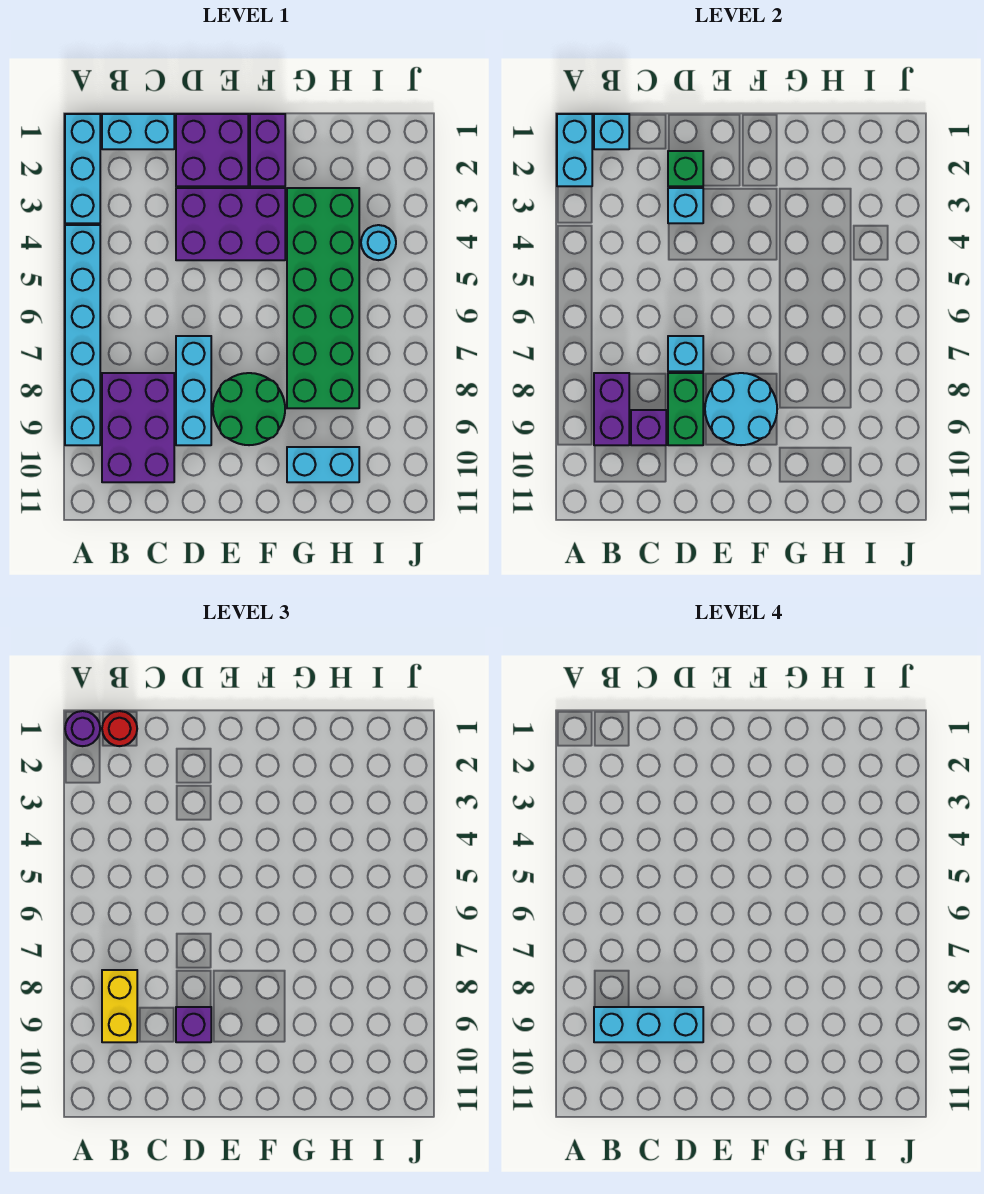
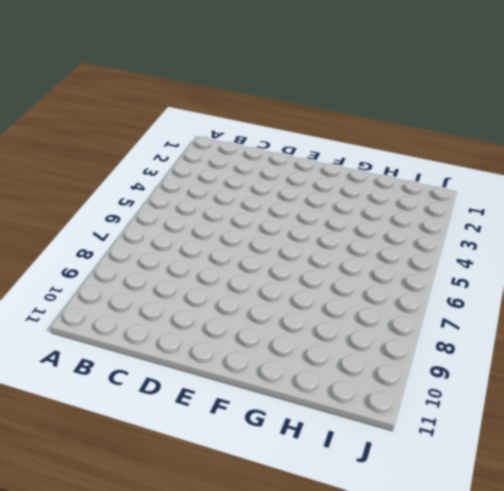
none -> cyan 1x3 brick [65,114,100,223]
none -> cyan 1x6 brick [65,225,100,445]
none -> cyan 1x2 brick [102,114,174,149]

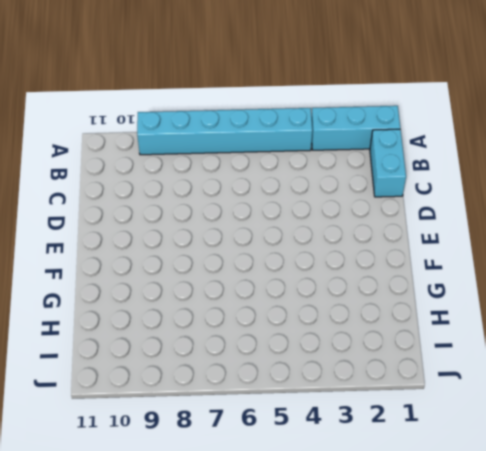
none -> purple 2x3 brick [102,373,174,482]
none -> purple 2x2 brick [176,114,248,186]
none -> purple 2x3 brick [176,188,285,260]

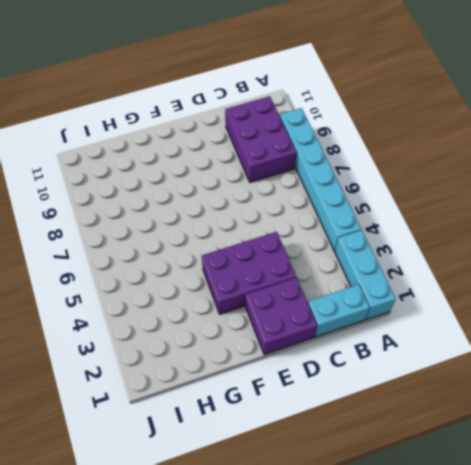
none -> cyan 1x3 brick [176,336,211,445]
none -> green 2x2 round brick [213,373,285,445]
none -> purple 1x2 brick [250,114,285,186]

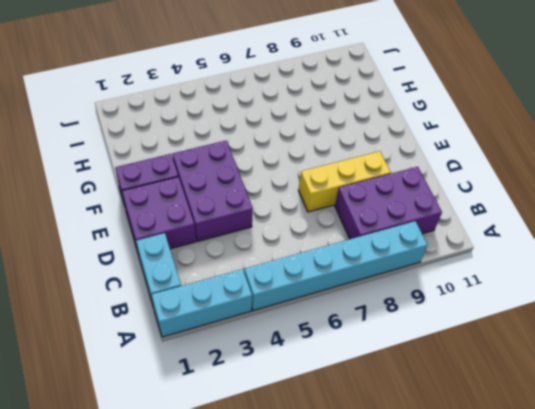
yellow 1x3 brick [298,151,391,212] -> cyan 1x3 brick [176,336,211,445]
none -> green 2x2 round brick [213,373,285,445]
none -> green 2x6 brick [287,188,359,408]
none -> cyan 1x2 brick [287,447,359,482]

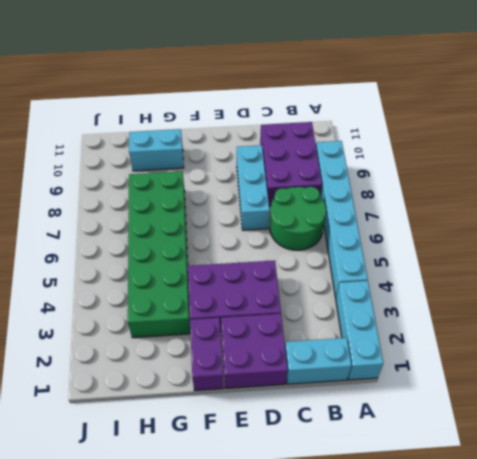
green 2x2 round brick [270,187,326,250] -> green 2x2 round brick moved to [213,373,285,445]
none -> cyan 1x1 round brick [361,225,396,260]
none -> cyan 1x2 brick [557,114,592,186]
none -> cyan 1x1 brick [594,114,629,149]

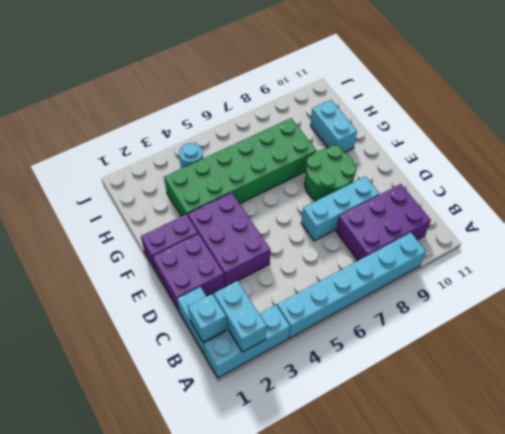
cyan 1x2 brick [214,281,267,352] -> cyan 1x2 brick turned to [557,114,592,186]
none -> purple 1x2 brick [594,373,629,445]
none -> purple 1x1 brick [631,410,666,445]
none -> green 1x1 brick [668,151,703,186]

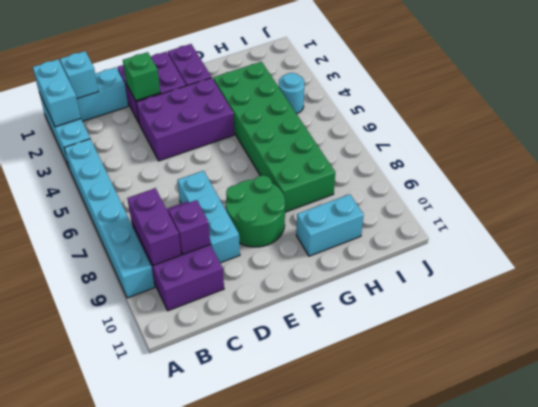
none -> cyan 1x1 brick [668,188,703,223]
none -> cyan 1x1 brick [668,336,703,371]
none -> green 1x2 brick [668,373,703,445]

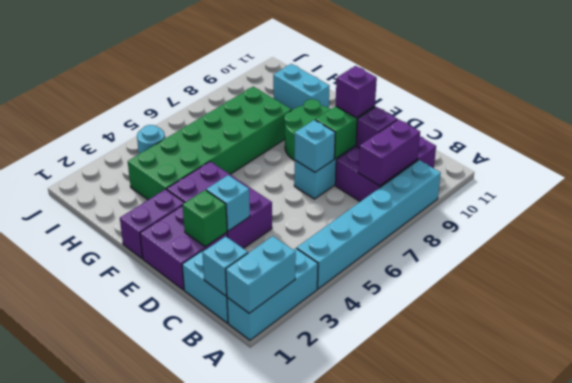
none -> cyan 2x2 round brick [705,373,777,445]
none -> purple 1x1 round brick [65,711,100,746]
none -> red 1x1 round brick [102,711,137,746]

